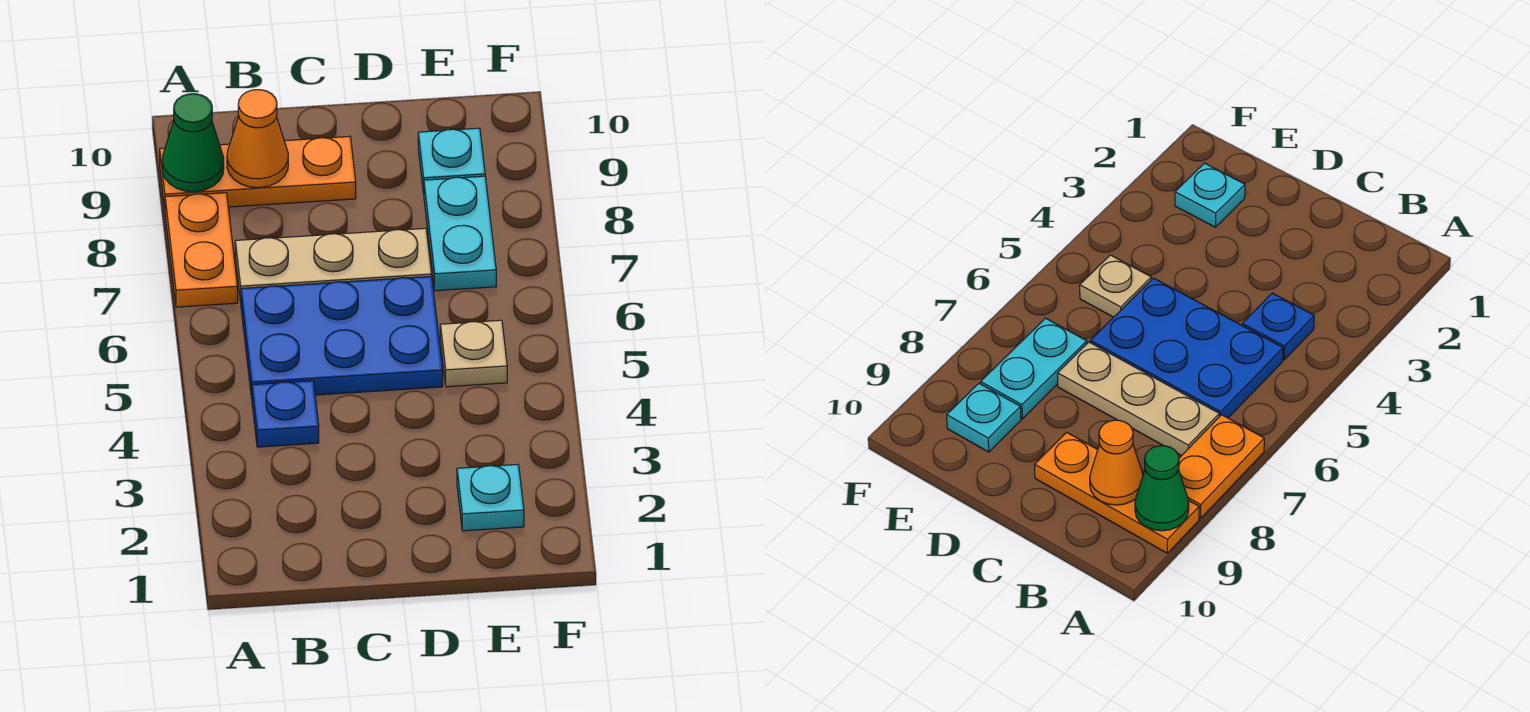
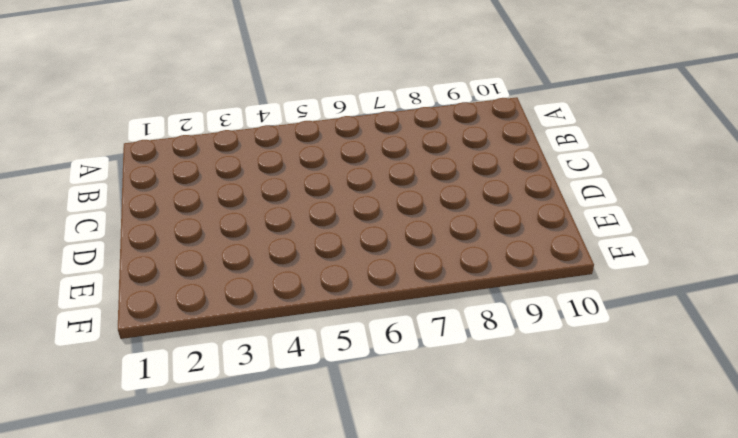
none -> orange 1x2 plate [165,193,238,307]
none -> orange 1x3 plate [160,136,356,208]

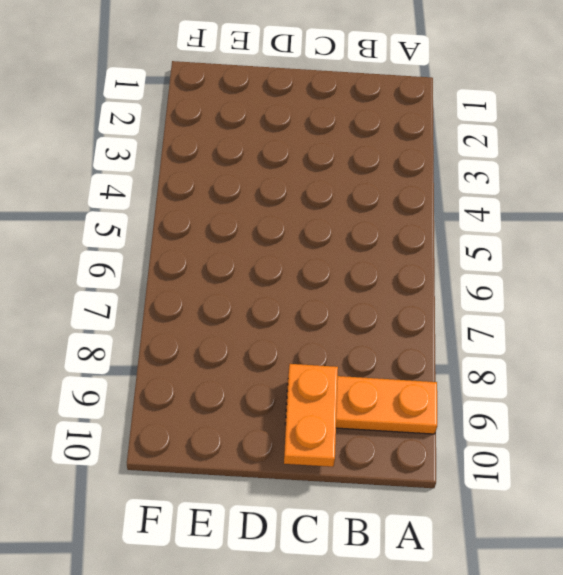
orange 1x2 plate [284,364,338,467] -> orange 1x2 plate moved to [165,193,238,307]
none -> blue 1x1 plate [252,381,319,447]
none -> blue 2x3 plate [241,276,443,397]

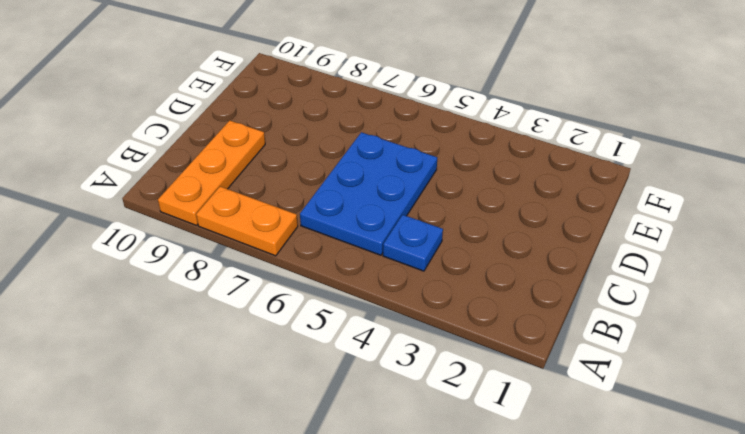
none -> tan 1x3 plate [235,228,432,302]
none -> cyan 1x1 plate [457,464,524,531]

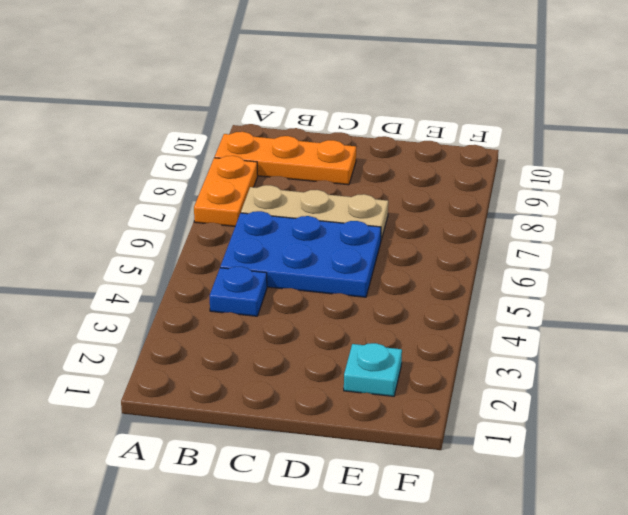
none -> tan 1x1 plate [440,320,507,387]
none -> cyan 1x2 plate [424,176,496,291]

